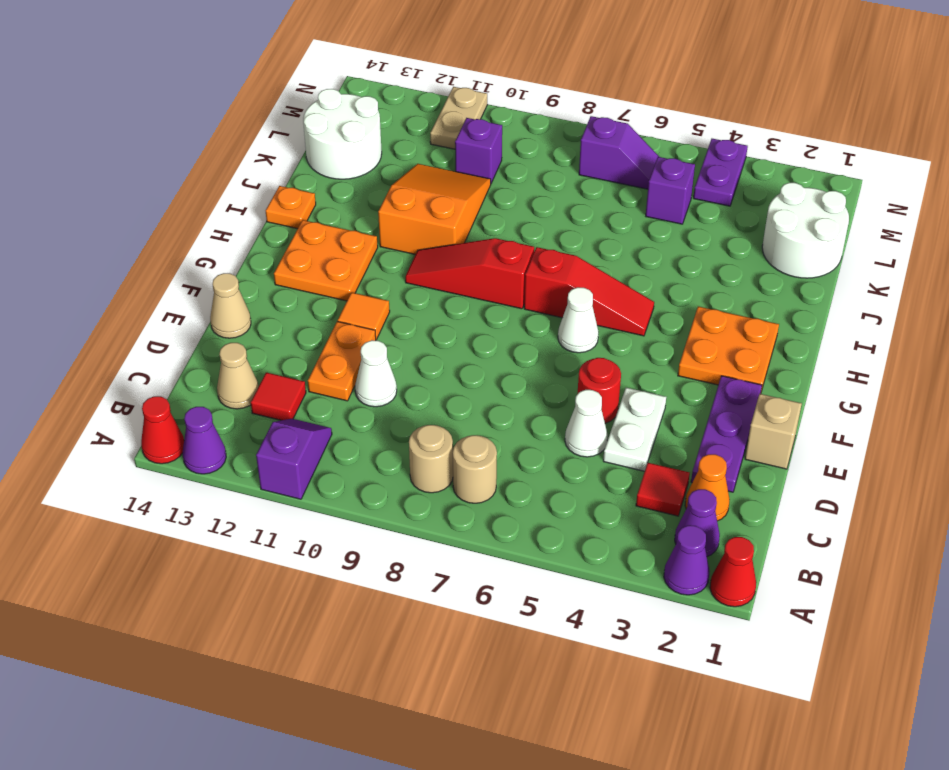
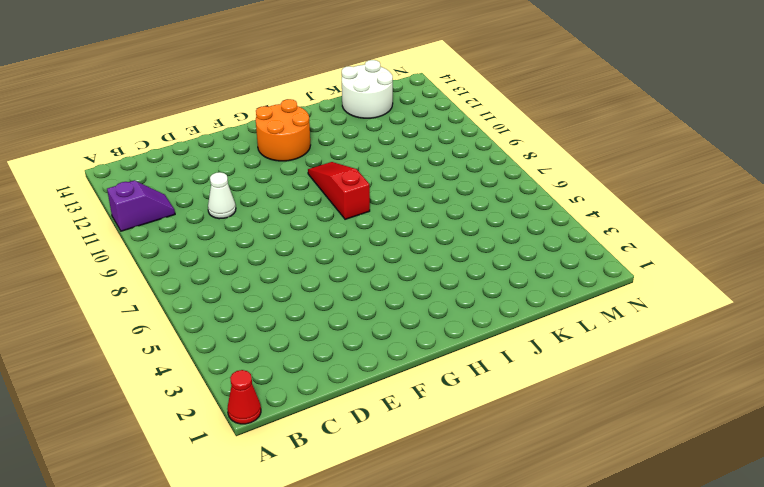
orange 2x2 round brick [256,99,310,161] -> orange 2x2 plate [274,220,378,301]
none -> purple 1x1 cone [664,525,710,595]
none -> purple 1x1 cone [183,407,226,474]
none -> red 1x1 cone [141,396,184,464]
none -> purple 1x1 cone [675,489,720,557]

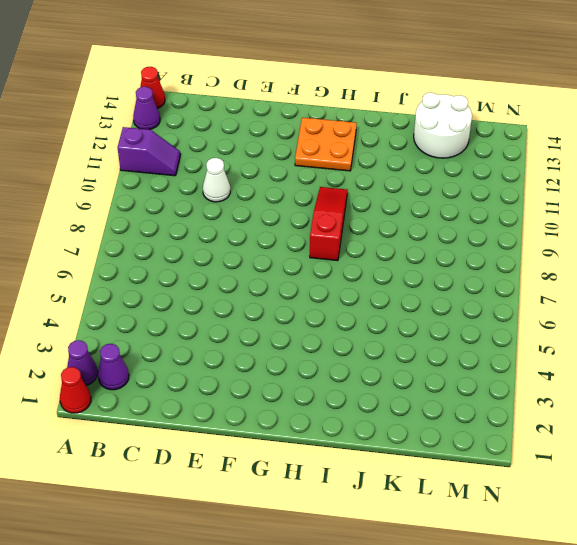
none -> tan 1x1 round brick [453,435,497,503]
none -> tan 1x1 round brick [409,425,453,493]
none -> orange 1x1 cone [685,454,730,521]
none -> red 1x1 tile [636,463,690,516]

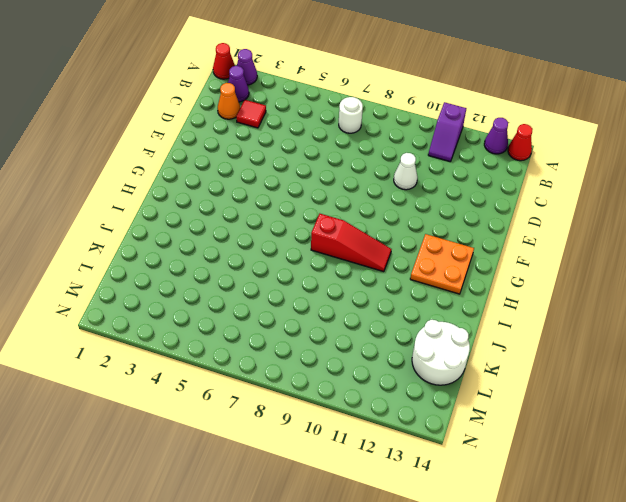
white 1x1 round brick [339,97,363,133] -> tan 1x1 round brick [453,435,497,503]
none -> tan 1x1 round brick [409,425,453,493]
none -> red 1x1 tile [251,372,306,420]
none -> tan 1x1 cone [217,343,259,409]
none -> purple 1x3 plate [691,376,762,492]

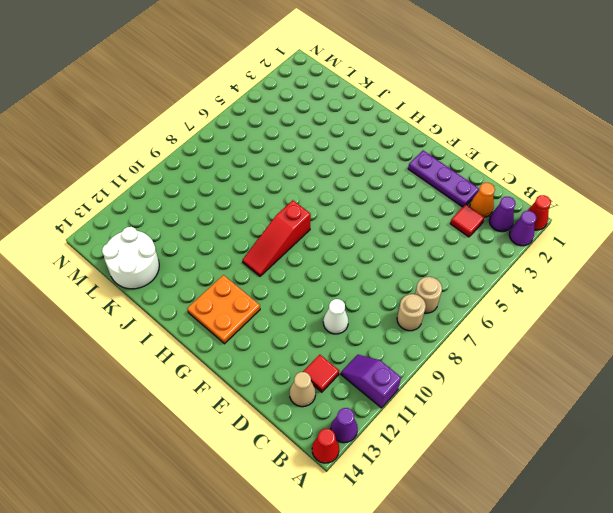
none -> white 1x2 plate [603,388,666,471]
none -> white 1x1 cone [565,390,608,457]
none -> orange 1x2 plate [308,321,376,401]
none -> tan 1x1 brick [745,394,802,469]

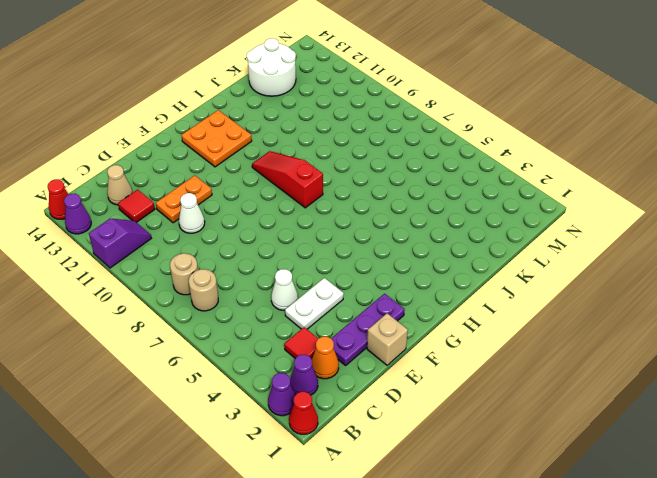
none -> red 1x1 round brick [578,358,621,423]
none -> tan 1x1 cone [210,273,251,338]
none -> orange 1x1 tile [338,292,390,340]
none -> orange 2x2 plate [678,306,779,391]

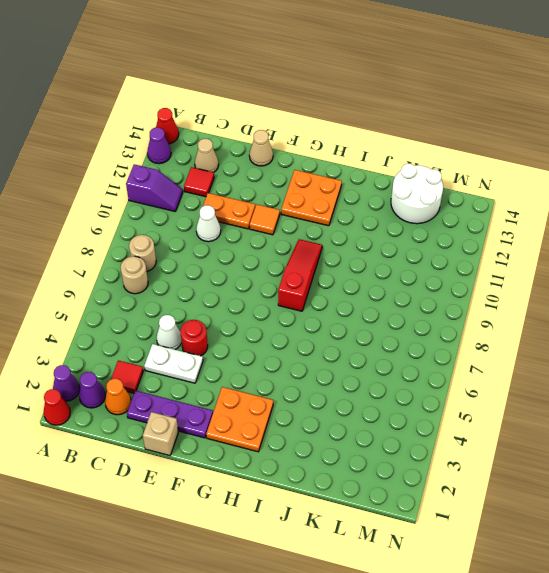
none -> white 1x1 cone [558,287,599,353]
none -> red 1x3 slope [524,247,654,336]
none -> orange 2x3 slope [378,164,491,254]
none -> orange 1x1 plate [266,186,316,229]

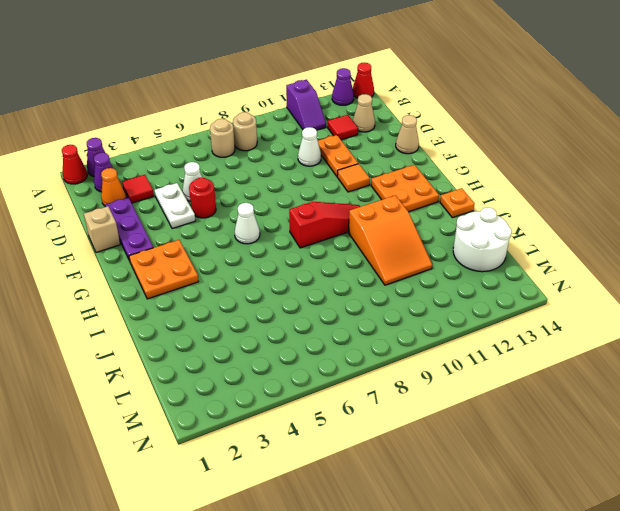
none -> red 1x3 slope [524,247,654,336]
none -> white 2x2 round brick [762,183,849,278]
none -> purple 1x1 brick [646,157,695,224]
none -> purple 1x1 brick [455,118,502,183]

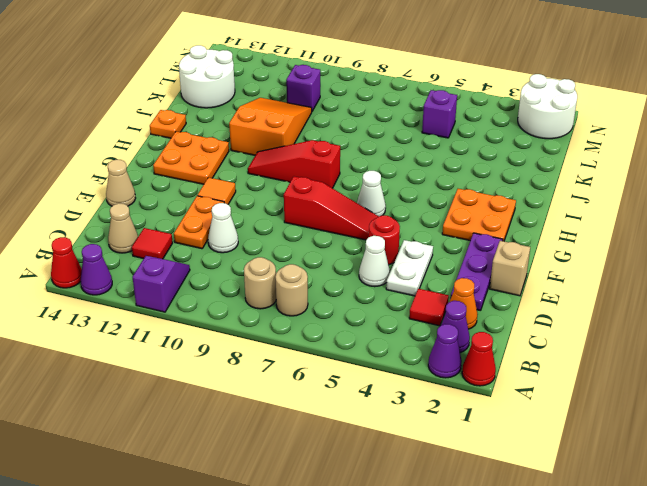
red 1x3 slope [284,176,379,240] -> red 1x3 slope moved to [524,247,654,336]
white 2x2 round brick [518,74,577,139] -> white 2x2 round brick moved to [762,183,849,278]
none -> purple 1x2 plate [693,139,748,206]
none -> purple 1x2 slope [579,116,659,189]
none -> tan 1x2 plate [430,87,487,149]

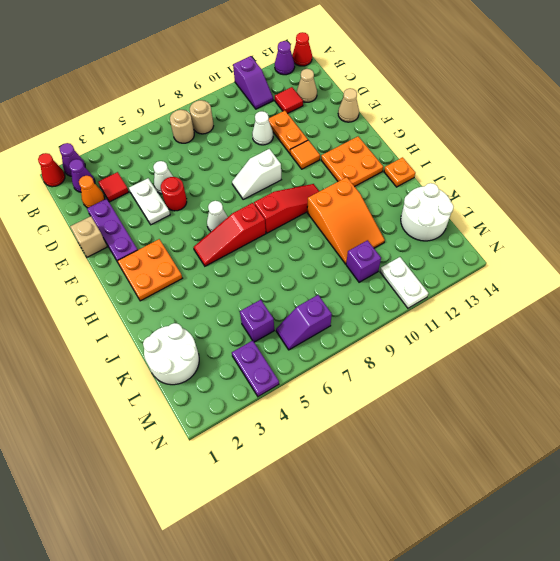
white 1x2 slope [232,149,281,200] -> none
white 1x2 plate [380,257,428,308] -> tan 1x2 plate [430,87,487,149]

